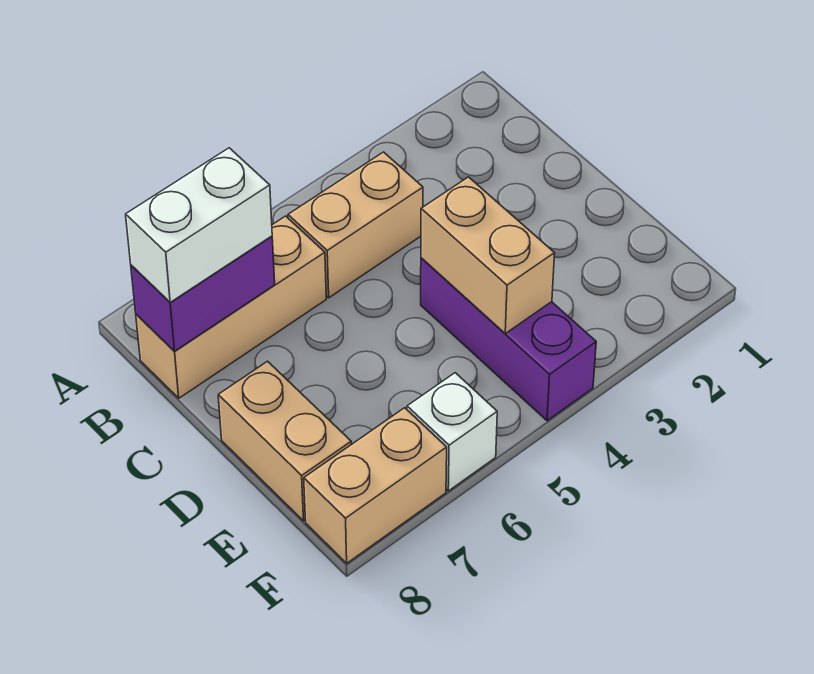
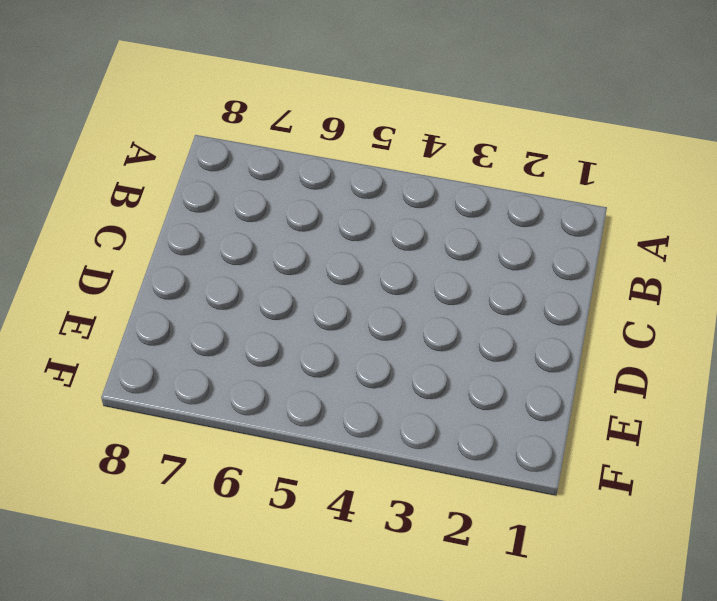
none -> tan 1x2 brick [288,152,423,298]
none -> tan 1x3 brick [136,216,326,398]

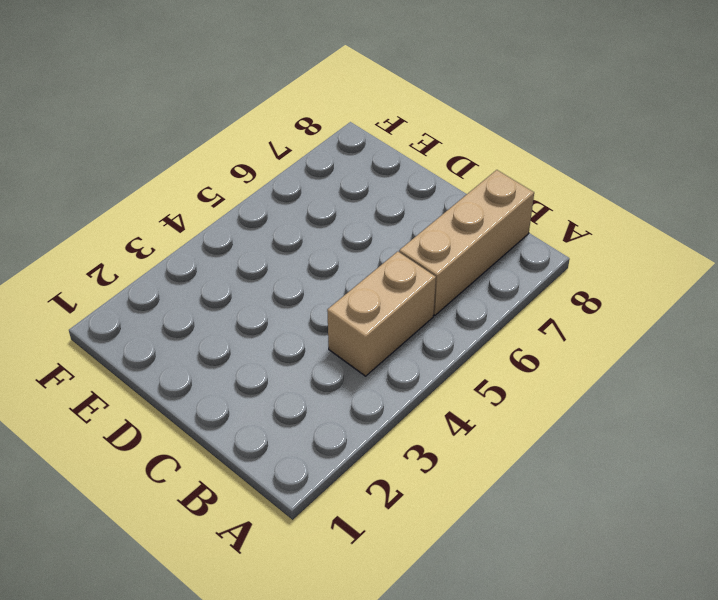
none -> purple 1x3 brick [421,258,596,421]
none -> tan 1x2 brick [218,361,351,521]

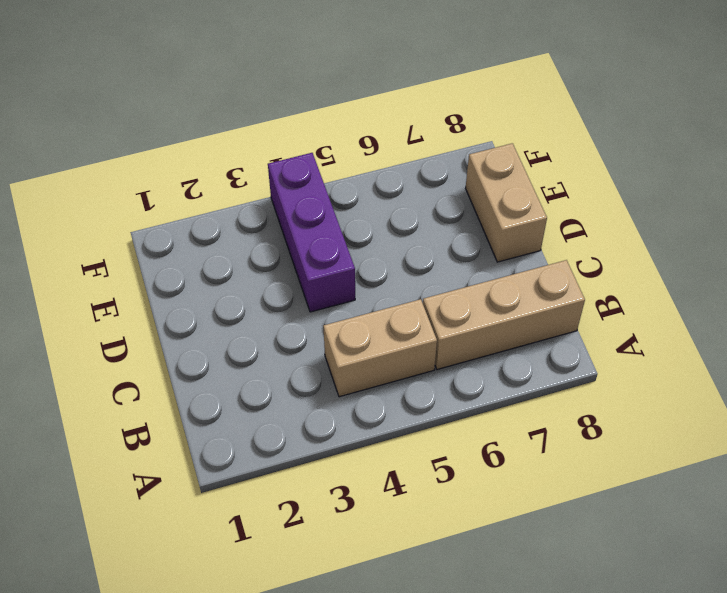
none -> white 1x1 brick [407,373,497,491]
none -> tan 1x2 brick [304,408,447,563]

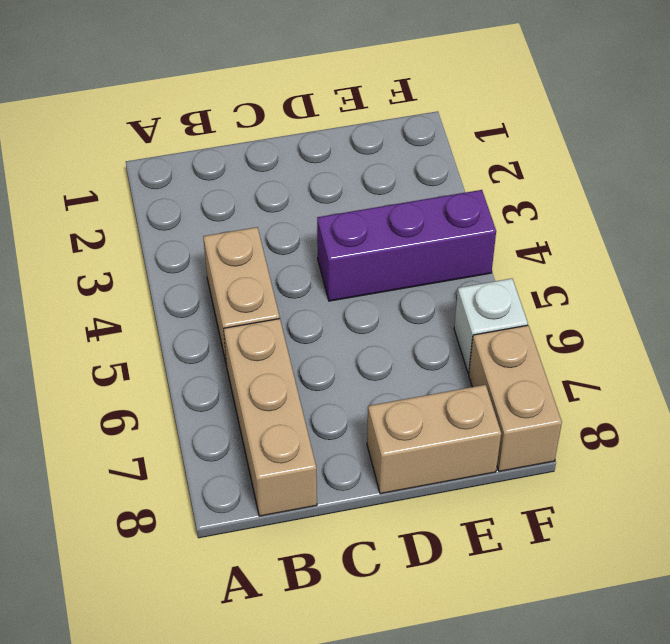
none -> purple 1x2 brick [131,236,275,351]
none -> tan 1x2 brick [421,177,555,333]

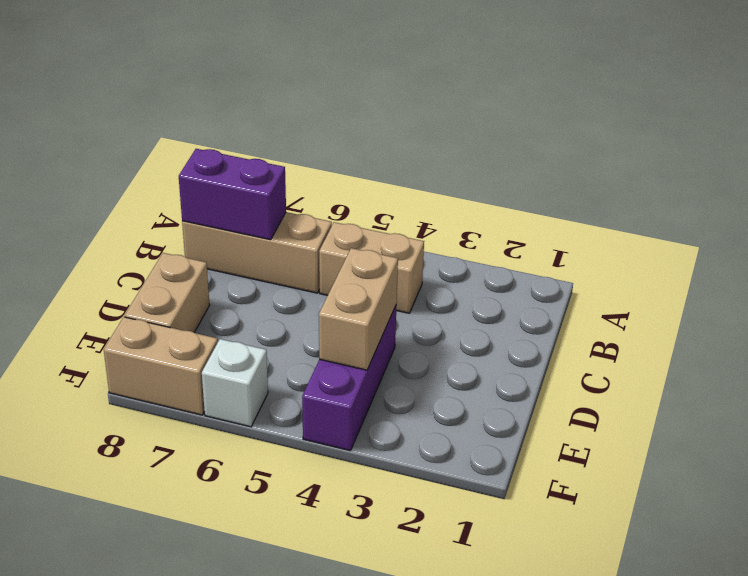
none -> white 1x2 brick [126,148,272,302]

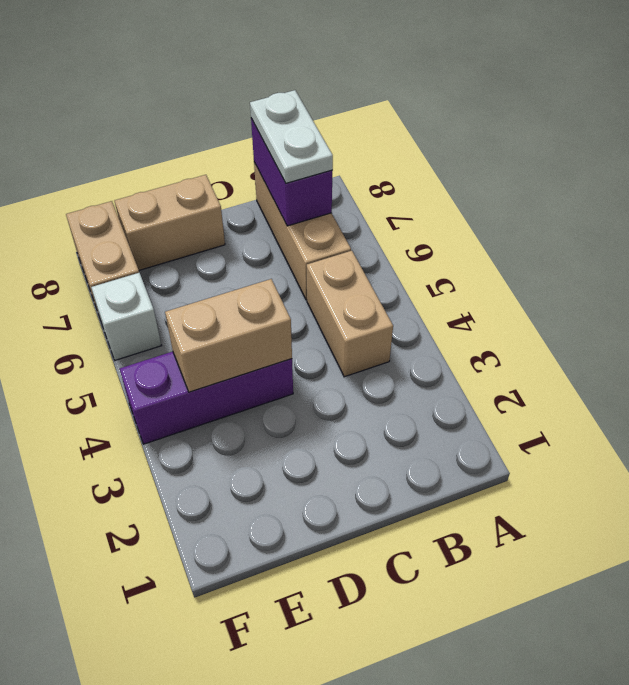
white 1x2 plate [250,90,333,183] -> white 1x2 brick [126,148,272,302]

